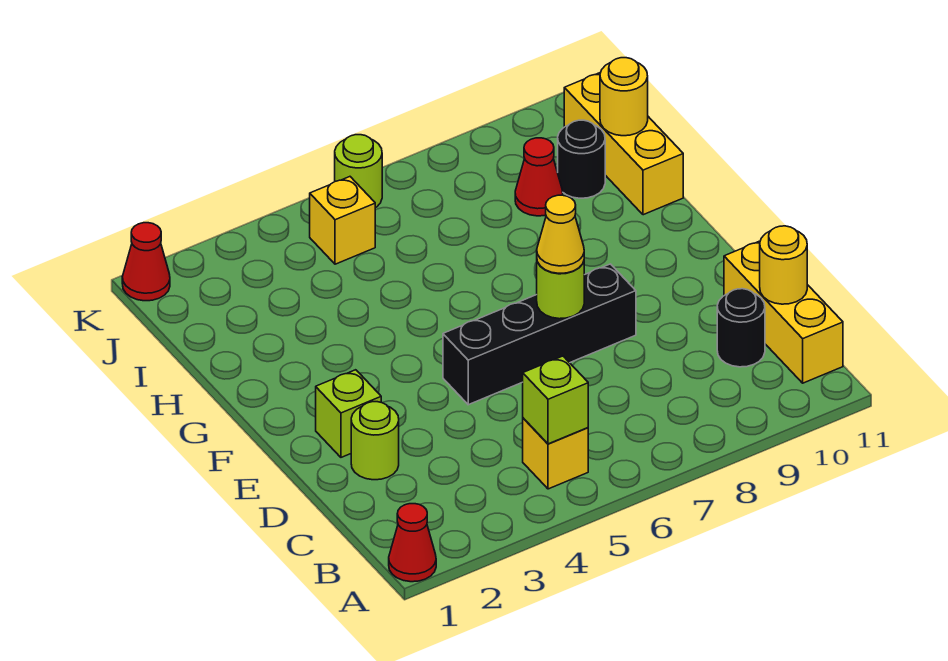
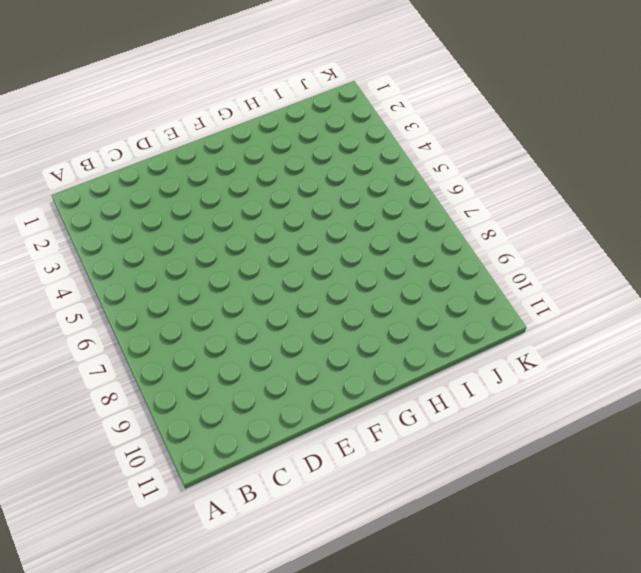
none -> red 1x1 cone [389,504,436,582]
none -> yellow 1x1 brick [523,418,588,489]
none -> yellow 1x3 brick [724,241,843,383]

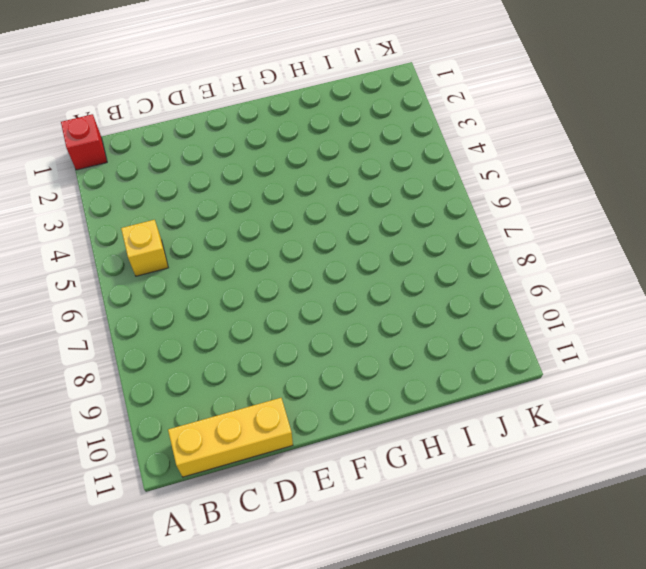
red 1x1 brick [61,114,107,170] -> red 1x1 cone [389,504,436,582]
none -> black 1x1 round brick [717,289,765,367]
none -> lime 1x1 round brick [351,402,399,480]
none -> lime 1x1 brick [316,370,381,457]

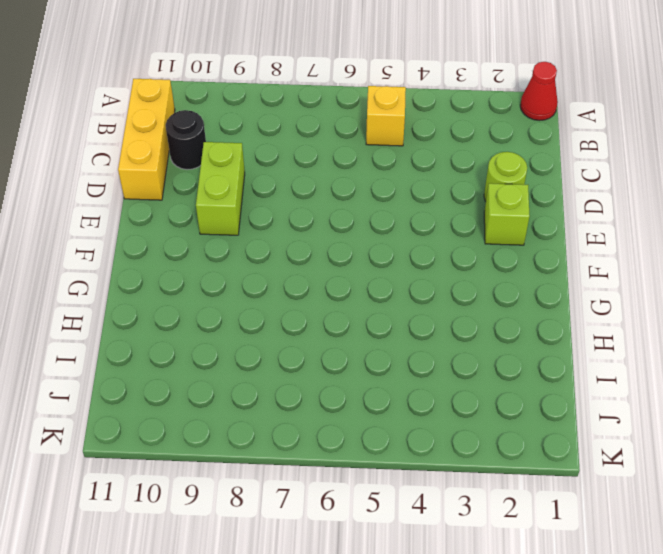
lime 1x2 brick [196,142,245,235] -> none
none -> black 1x4 brick [443,264,636,405]
none -> yellow 1x3 brick [564,72,683,215]
none -> red 1x1 cone [515,138,563,216]

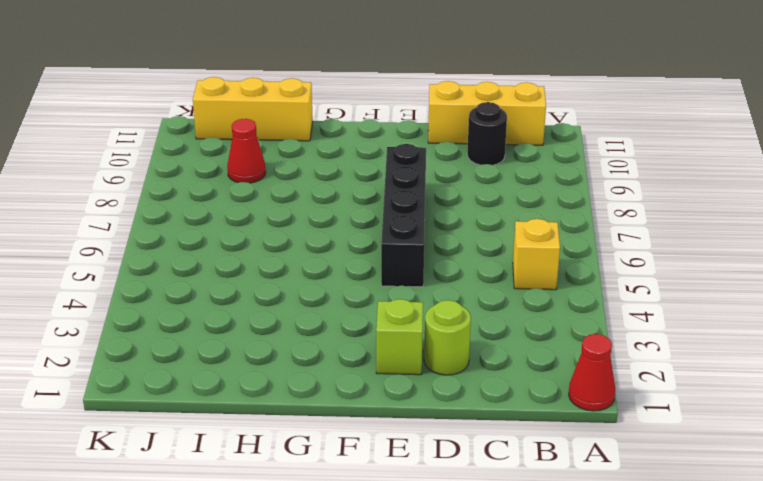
none -> black 1x1 round brick [558,120,605,198]
none -> yellow 1x1 brick [310,177,375,264]
none -> red 1x1 cone [122,223,170,301]

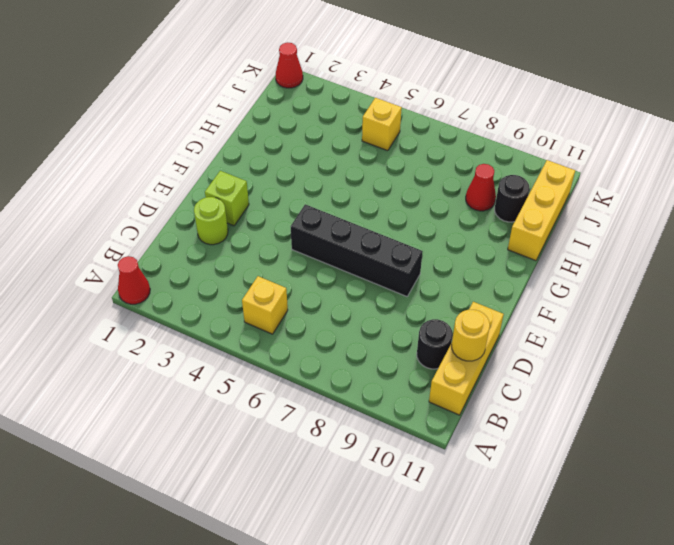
none -> lime 1x1 round brick [335,135,382,208]
none -> lime 1x1 brick [523,356,588,444]
none -> lime 1x1 round brick [537,261,584,319]

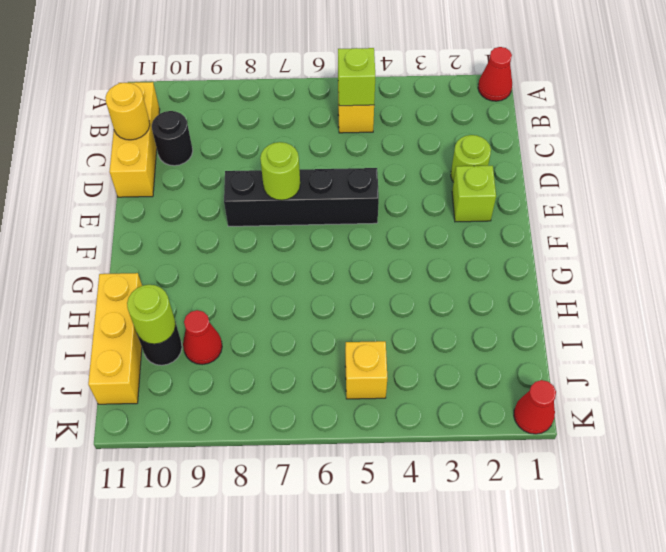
lime 1x1 round brick [127,285,176,344] -> lime 1x1 round brick moved to [335,135,382,208]
none -> yellow 1x1 round brick [600,58,648,136]
none -> yellow 1x1 cone [537,195,584,273]

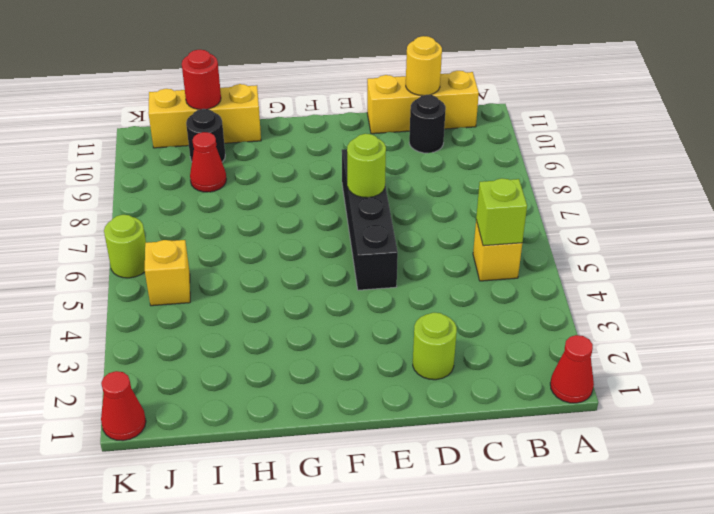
red 1x1 round brick [182,50,221,109] -> yellow 1x1 round brick [600,58,648,136]
none -> lime 1x1 brick [316,370,381,457]
none -> yellow 1x1 cone [537,195,584,273]

